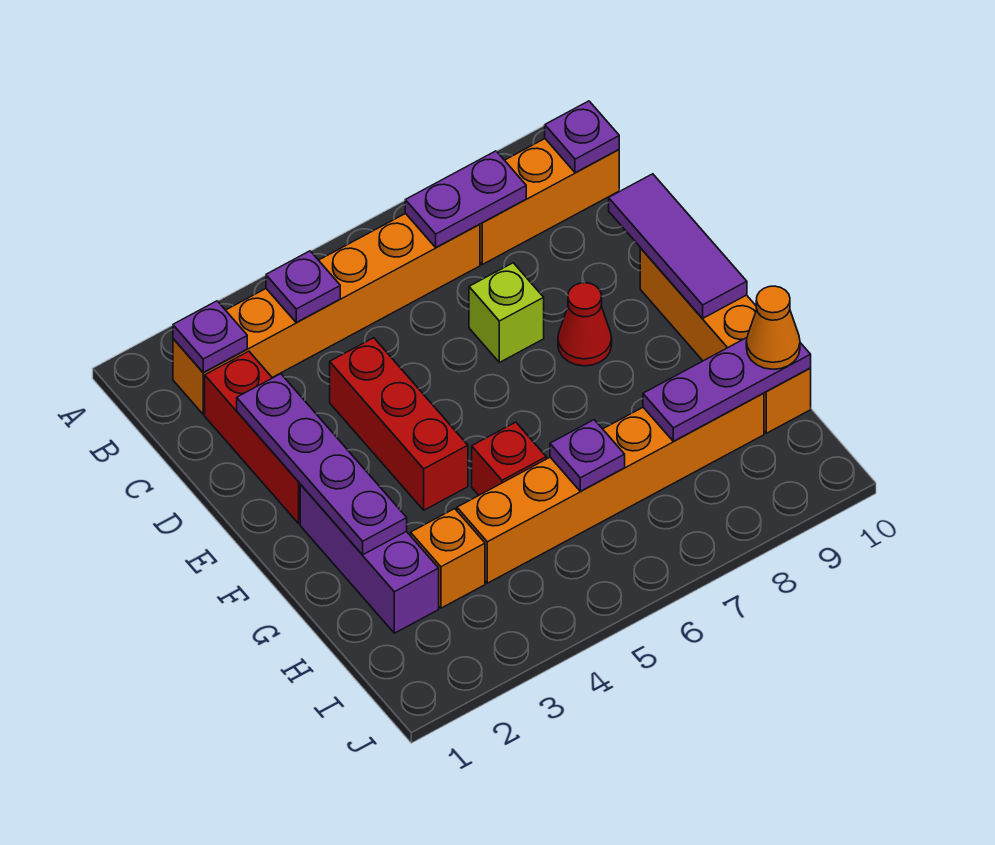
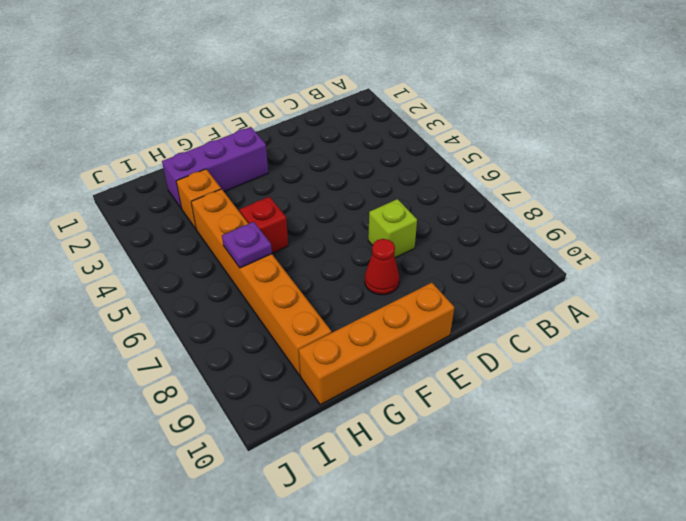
none -> orange 1x6 brick [173,213,480,414]
none -> orange 1x3 brick [480,139,619,264]
none -> red 1x3 brick [205,351,301,524]

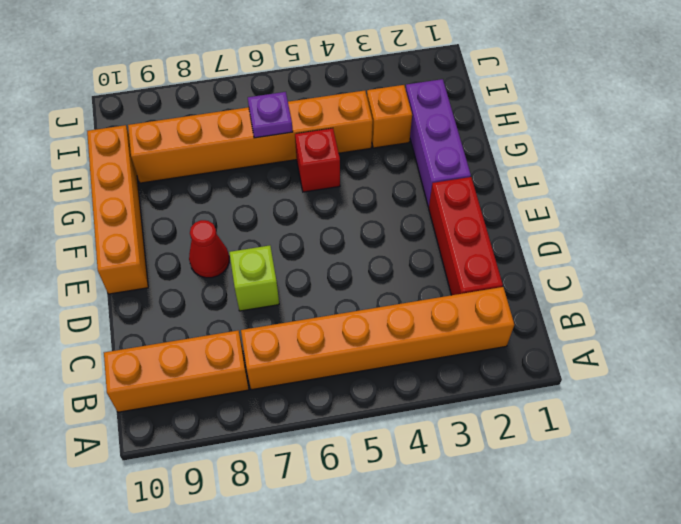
none -> red 1x3 brick [330,338,468,510]
none -> purple 1x1 plate [173,301,247,372]
none -> purple 1x1 plate [266,251,340,322]

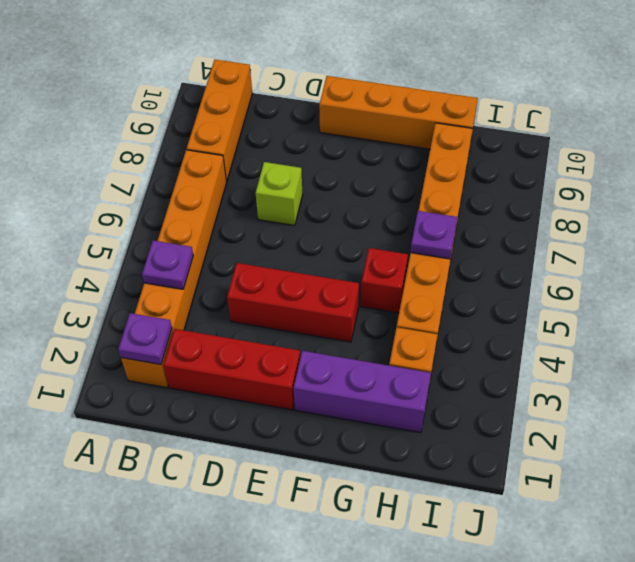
none -> red 1x1 cone [558,283,612,366]
none -> purple 1x2 plate [405,151,526,248]
none -> purple 1x1 plate [545,101,619,173]

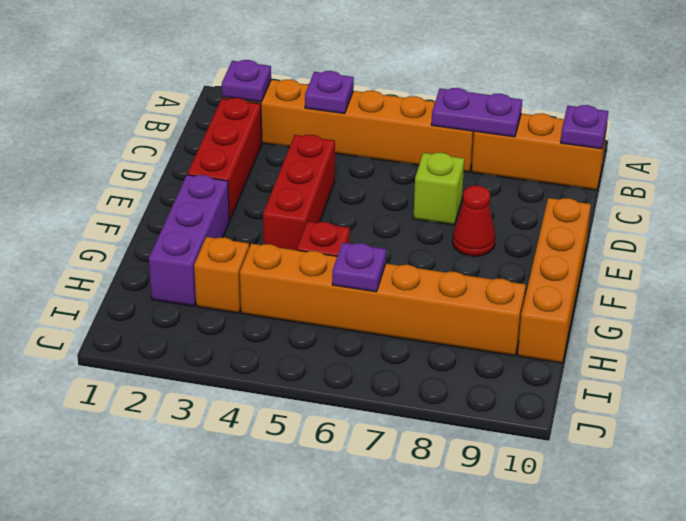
none -> purple 1x4 plate [237,374,407,555]
none -> purple 1x3 tile [609,174,747,319]
none -> purple 1x3 plate [643,338,811,441]

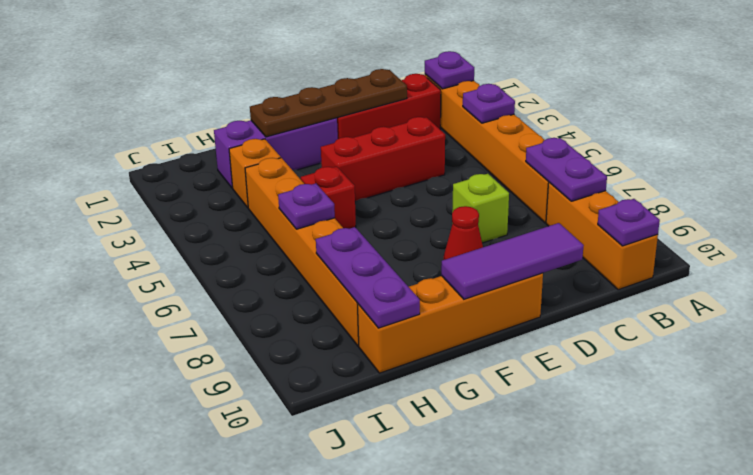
brown 1x4 plate [250,69,407,137] -> purple 1x4 plate [237,374,407,555]
none -> orange 1x1 cone [746,286,800,369]

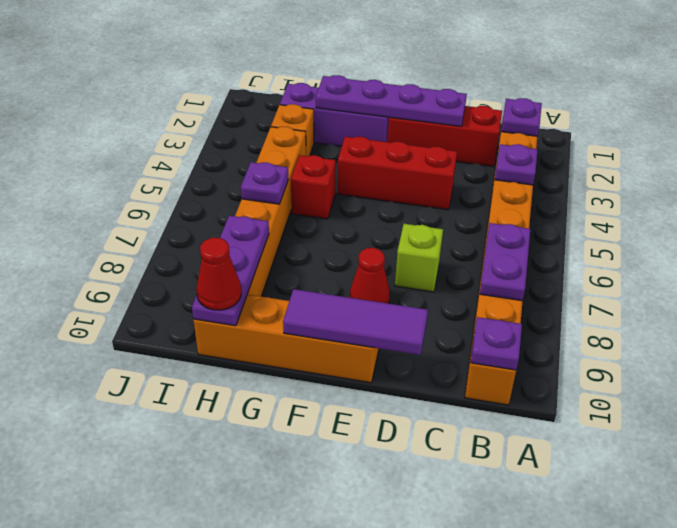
red 1x1 cone [196,238,241,310] -> orange 1x1 cone [746,286,800,369]

